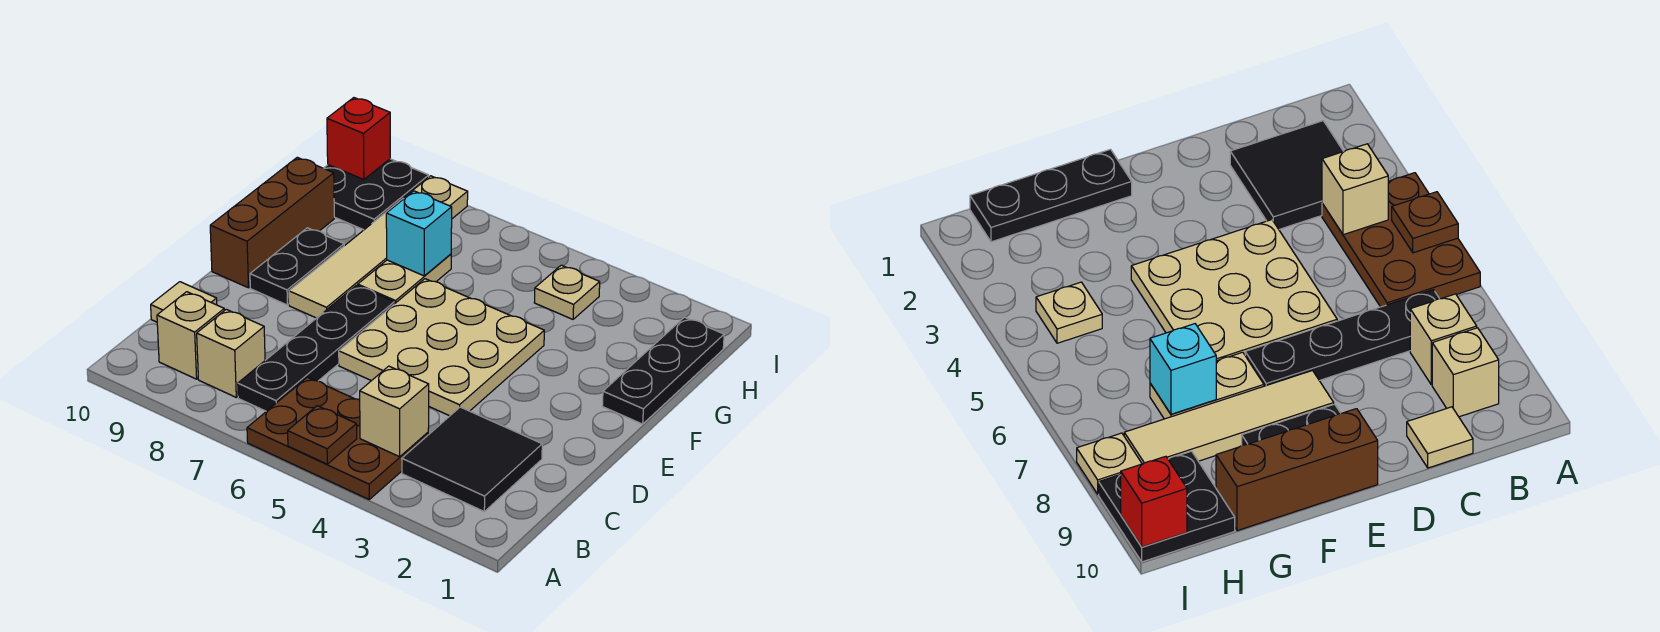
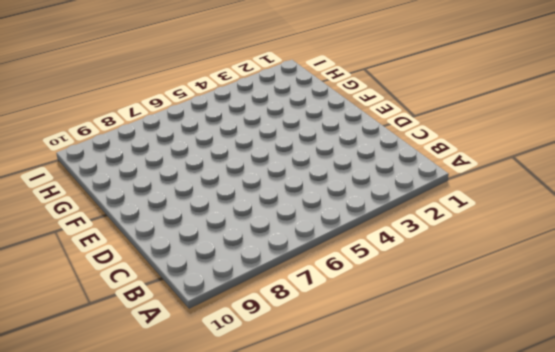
none -> brown 2x3 plate [247,377,428,499]
none -> black 2x2 tile [402,407,542,511]
none -> black 1x4 plate [238,285,394,411]

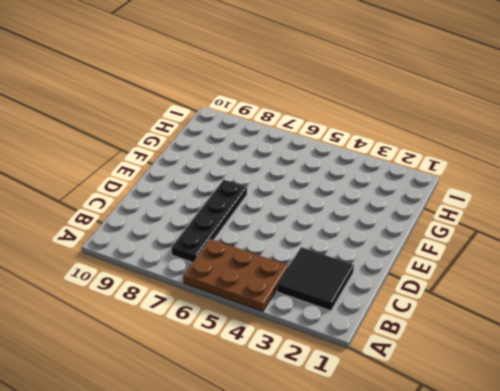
none -> tan 1x1 brick [197,309,265,397]
none -> tan 1x1 brick [157,292,224,379]
none -> tan 1x1 tile [151,282,217,322]

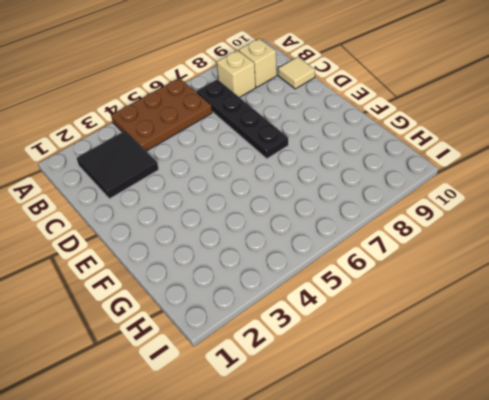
none -> tan 3x3 plate [339,279,544,416]
none -> tan 1x4 tile [289,199,403,318]
none -> black 1x2 plate [250,228,344,305]

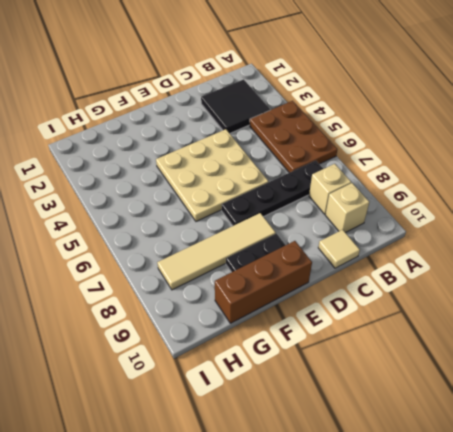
none -> black 1x3 plate [602,317,724,424]
none -> tan 1x2 plate [358,254,451,304]
none -> tan 1x1 plate [534,265,600,319]

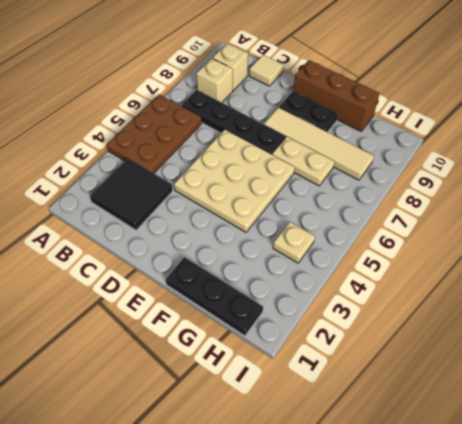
none -> black 2x2 plate [324,159,429,230]
none -> tan 1x1 plate [404,176,468,219]
none -> brown 1x1 plate [288,406,357,464]

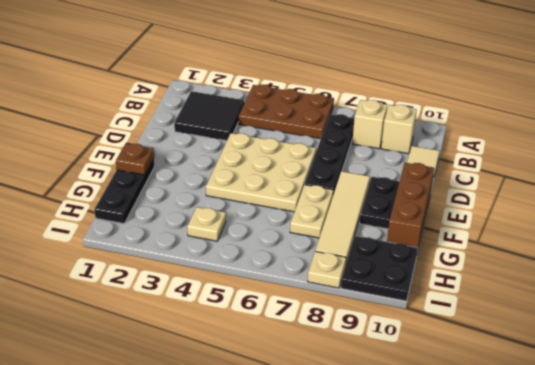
brown 1x1 plate [116,143,154,175] -> brown 1x1 plate moved to [288,406,357,464]
none -> tan 1x1 brick [360,366,429,457]
none -> cyan 1x1 brick [386,191,452,276]
none -> red 1x1 brick [327,98,390,180]

